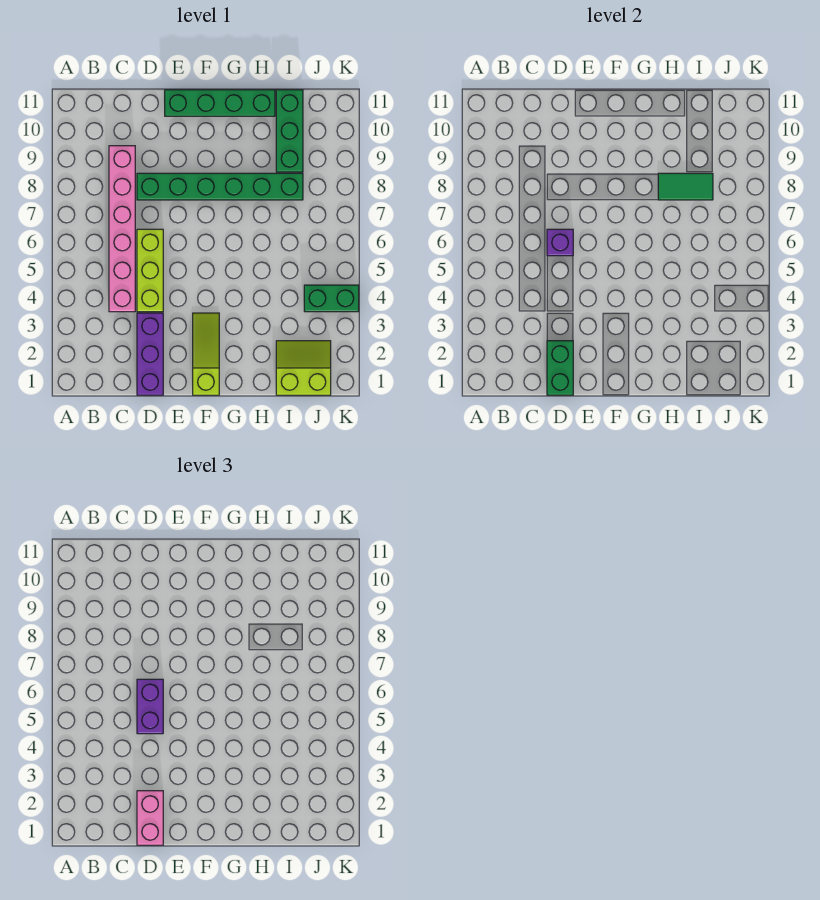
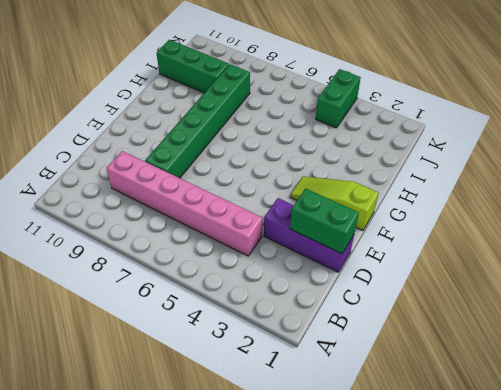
none -> lime 1x3 brick [137,229,163,312]
none -> green 1x4 brick [165,90,275,116]
none -> lime 2x2 slope [276,341,331,395]

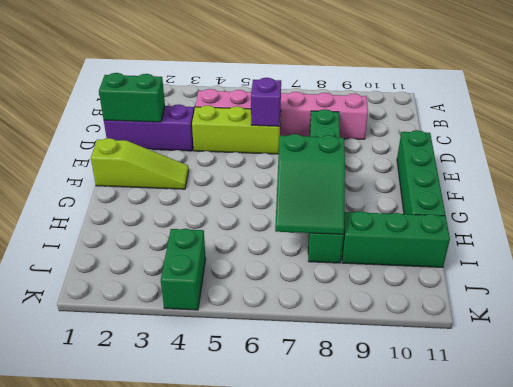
green 2x3 slope [275,134,345,234] -> green 1x2 tile [658,173,713,200]
none -> lime 2x2 slope [276,341,331,395]
none -> pink 1x2 brick [137,791,163,845]
none -> purple 1x2 brick [137,679,163,734]

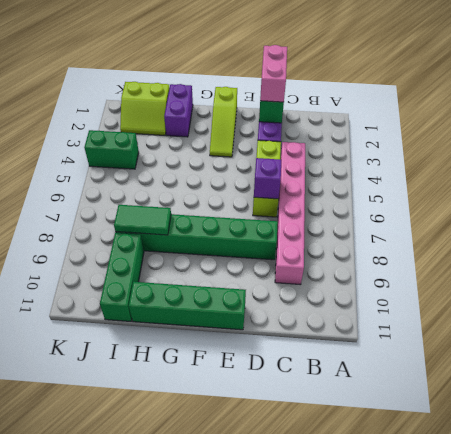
purple 1x2 brick [164,84,193,137] -> purple 1x2 brick moved to [137,679,163,734]

